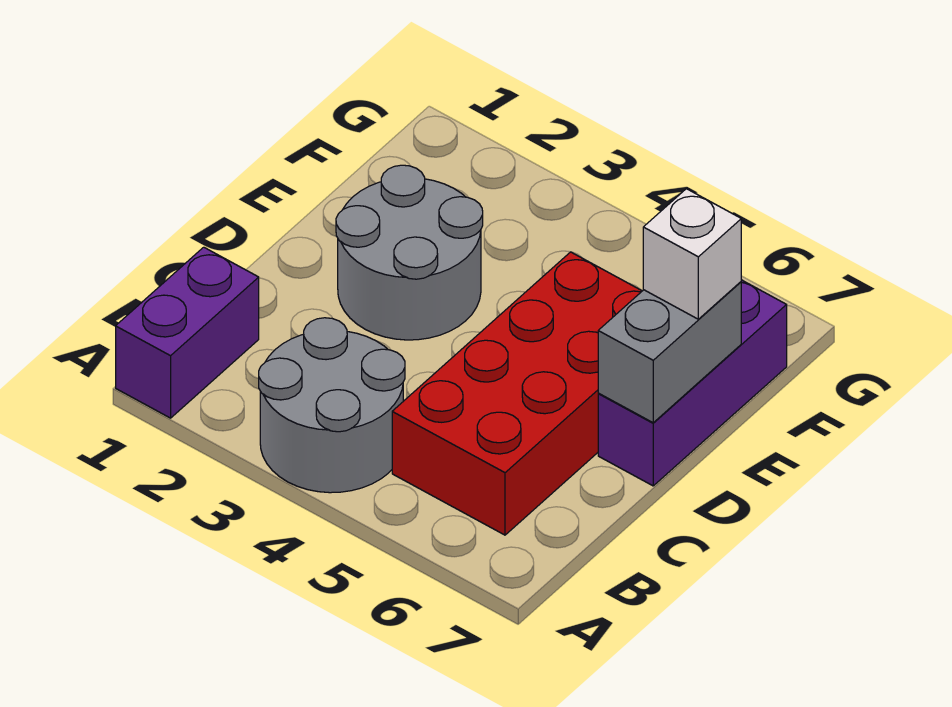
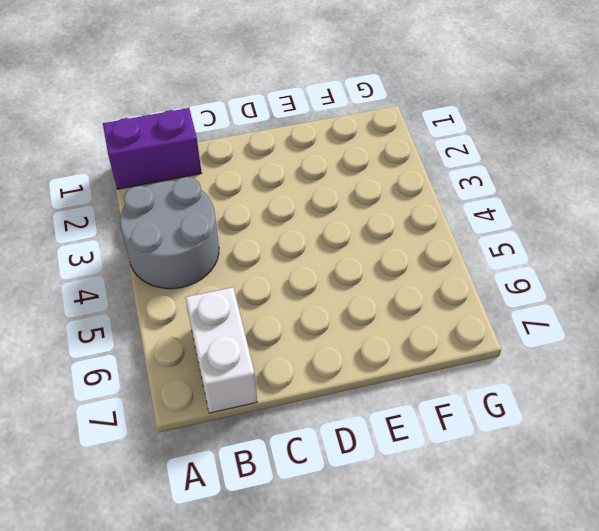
white 1x2 brick [185,287,257,413] -> red 2x4 brick [392,252,642,535]
none -> grey 2x2 round brick [336,165,483,340]
none -> purple 1x3 brick [598,280,787,486]

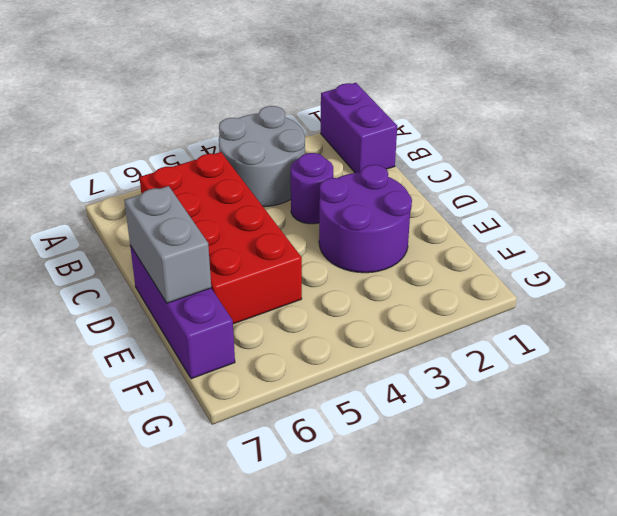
purple 1x1 round brick [291,153,333,224] -> none
purple 2x2 round brick [319,165,412,273] -> grey 2x2 round brick [336,165,483,340]
none -> white 1x1 brick [643,189,741,319]

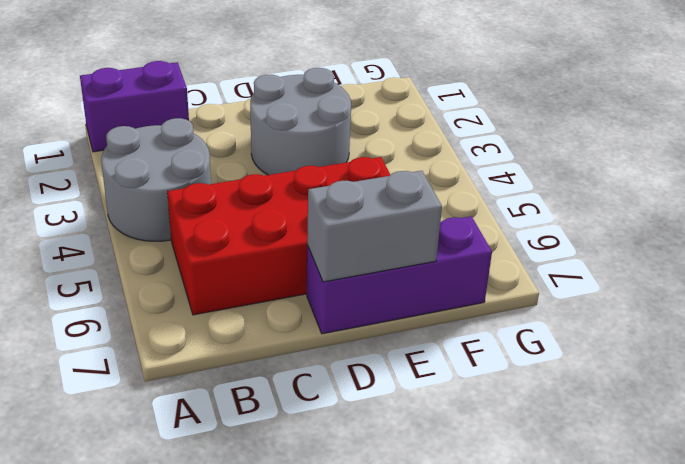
none -> white 1x1 brick [643,189,741,319]

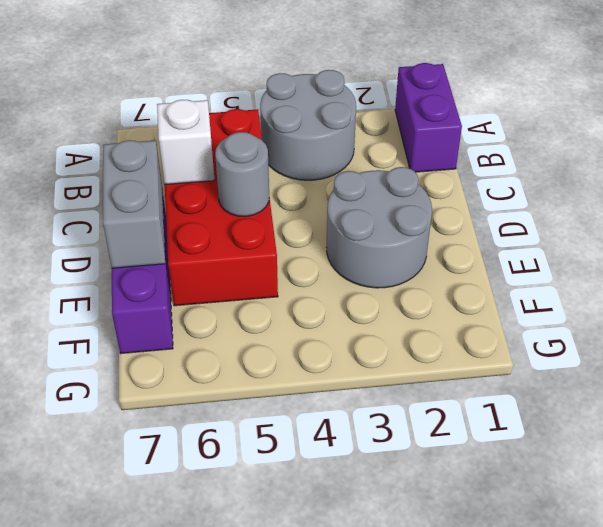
white 1x1 brick [157,100,214,184] -> white 1x1 brick moved to [643,189,741,319]
grey 1x1 round brick [215,132,269,216] -> none

